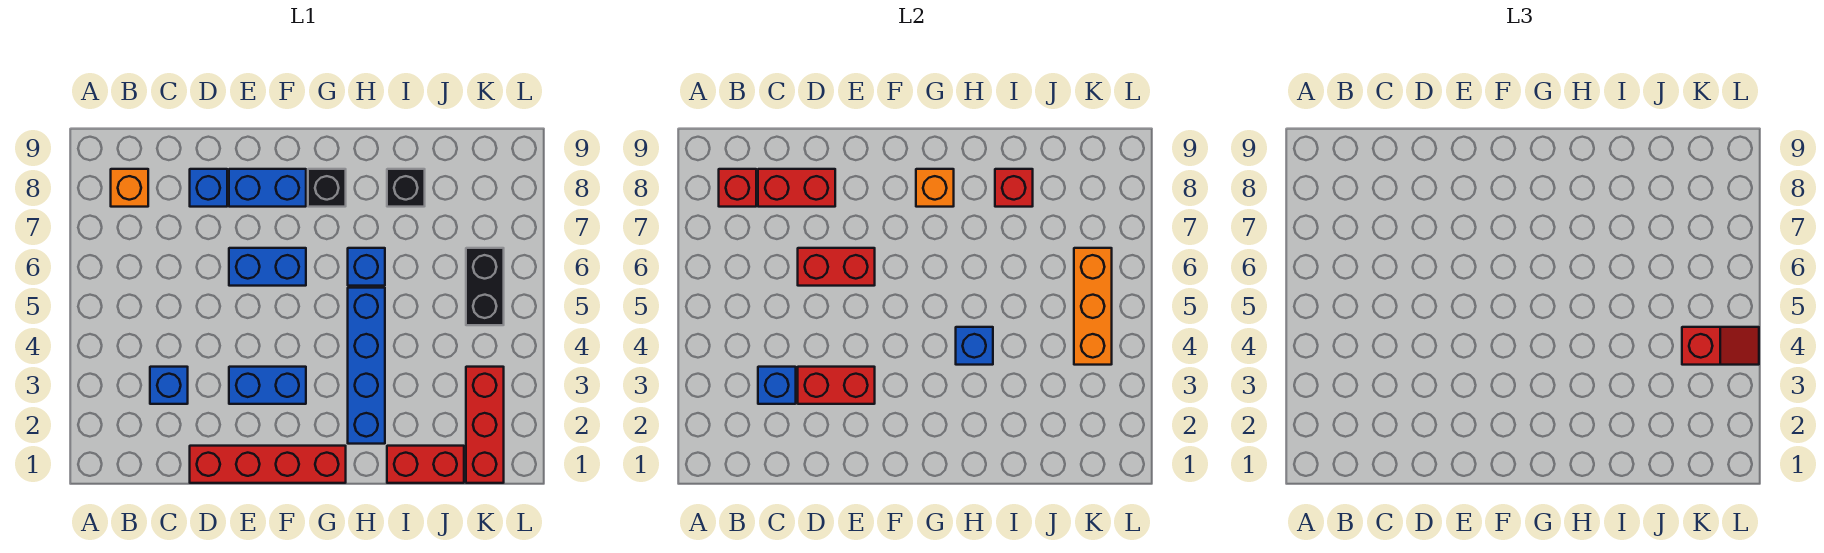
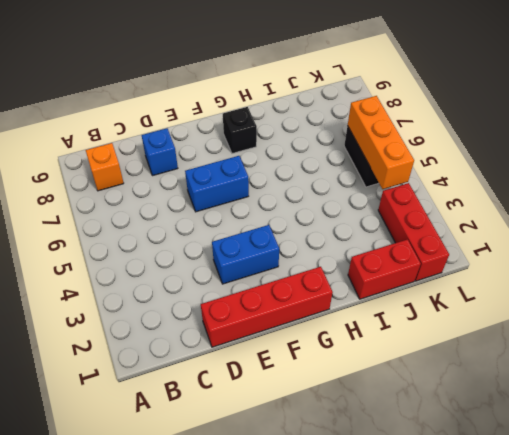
none -> blue 1x1 brick [150,367,188,404]
none -> blue 1x2 brick [229,169,306,207]
none -> blue 1x4 brick [348,288,385,444]

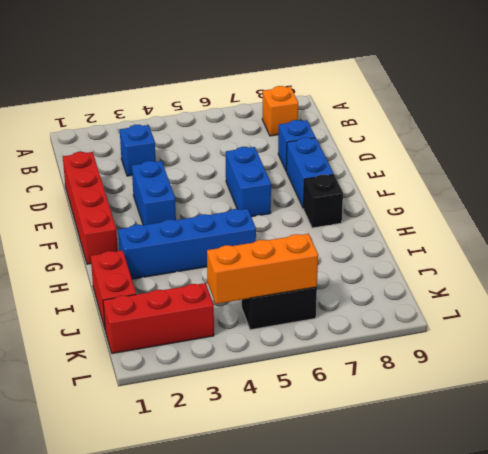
none -> blue 1x1 brick [348,248,385,286]
none -> black 1x1 brick [387,169,425,207]
none -> red 1x1 brick [719,169,756,207]

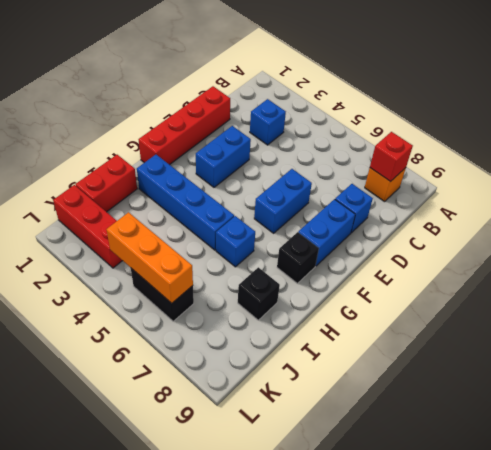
none -> blue 1x1 brick [758,367,796,404]
none -> red 1x2 brick [758,169,835,207]
none -> red 1x2 brick [798,367,875,404]

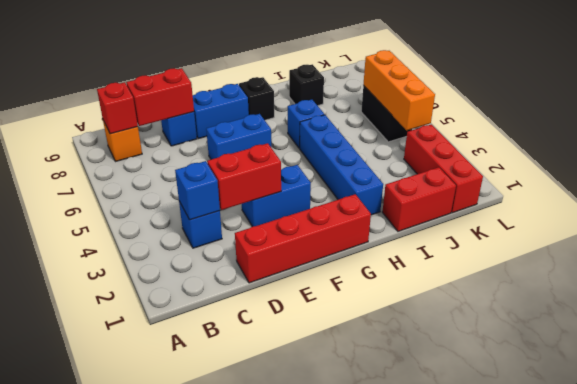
none -> red 1x2 brick [798,248,875,286]
none -> orange 1x1 brick [916,169,954,207]
none -> blue 1x1 brick [956,327,993,365]

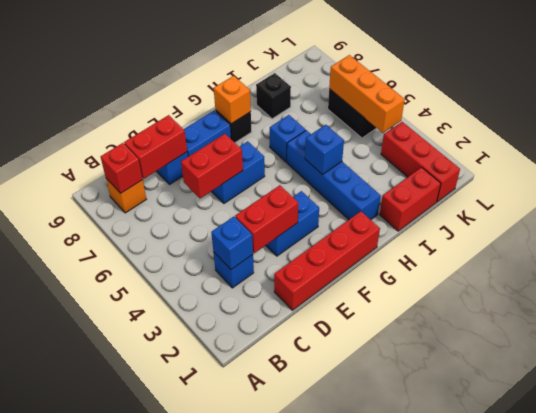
none -> red 1x1 brick [995,169,1033,207]
none -> red 1x2 slope [1682,327,1759,365]

